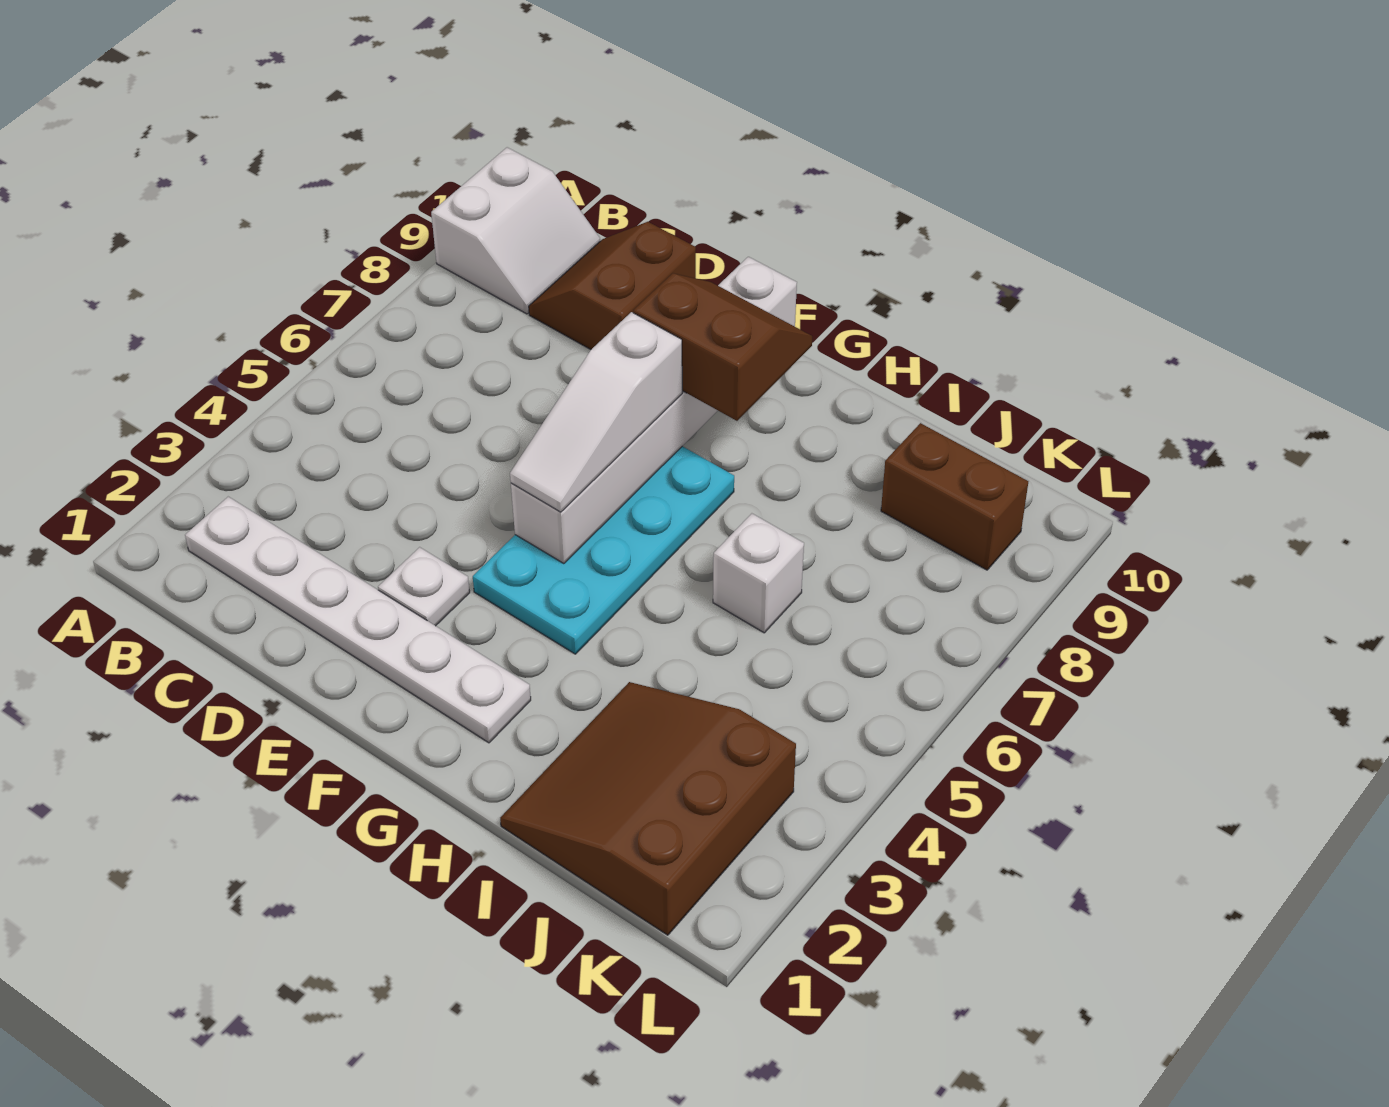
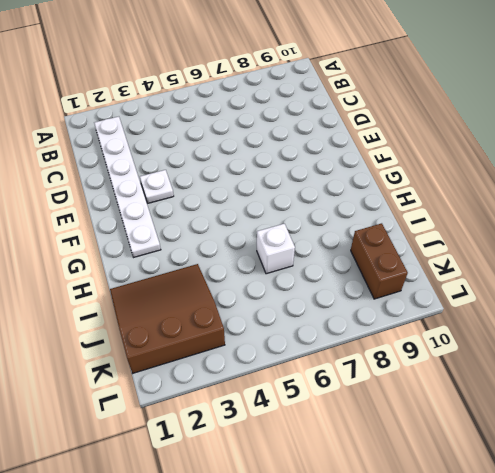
none -> white 2x2 slope [431,147,600,314]
none -> brown 2x2 slope [529,222,696,349]

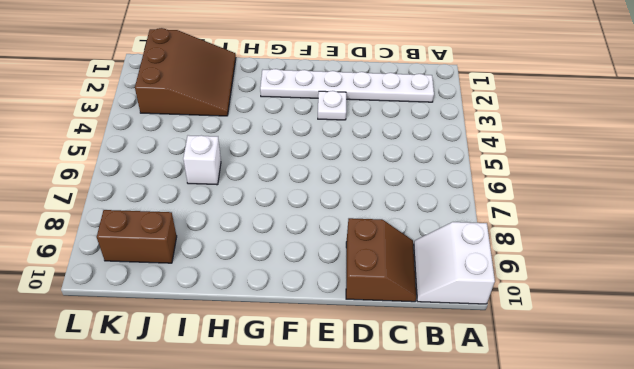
none -> cyan 2x4 plate [473,446,734,654]
none -> white 1x6 brick [511,257,797,564]

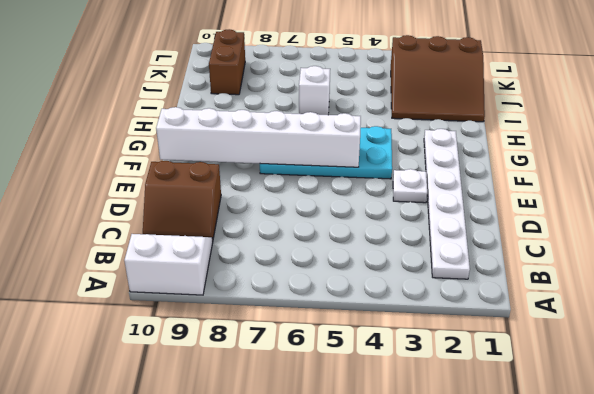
none -> white 1x3 slope [510,312,682,512]
none -> brown 2x2 slope [633,273,812,421]

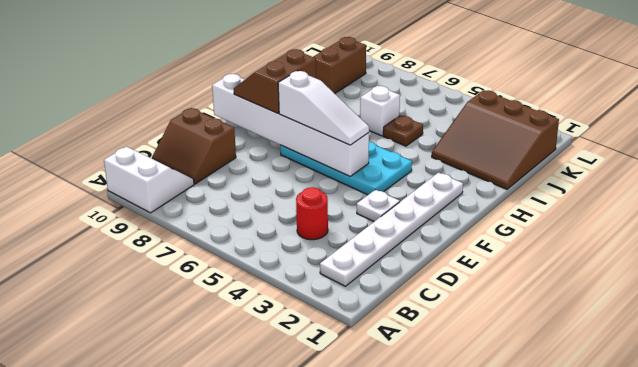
red 1x1 round brick [296,187,328,240] -> none
brown 1x1 plate [383,115,423,146] -> none

